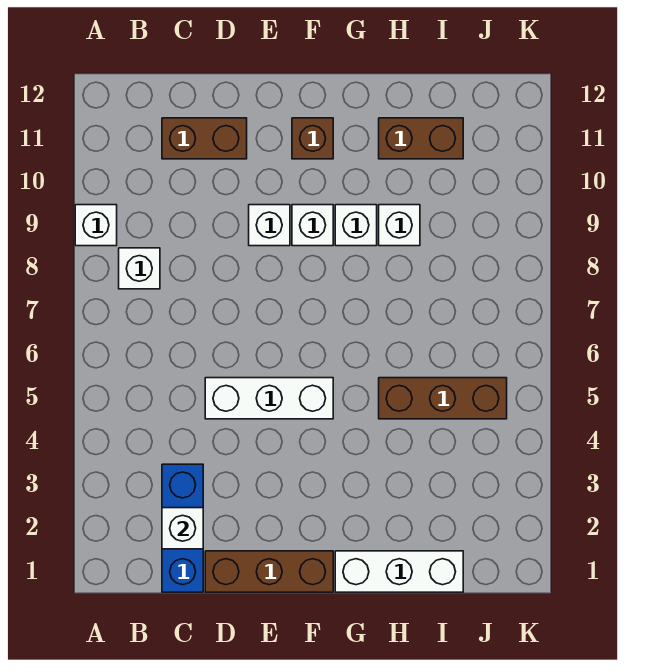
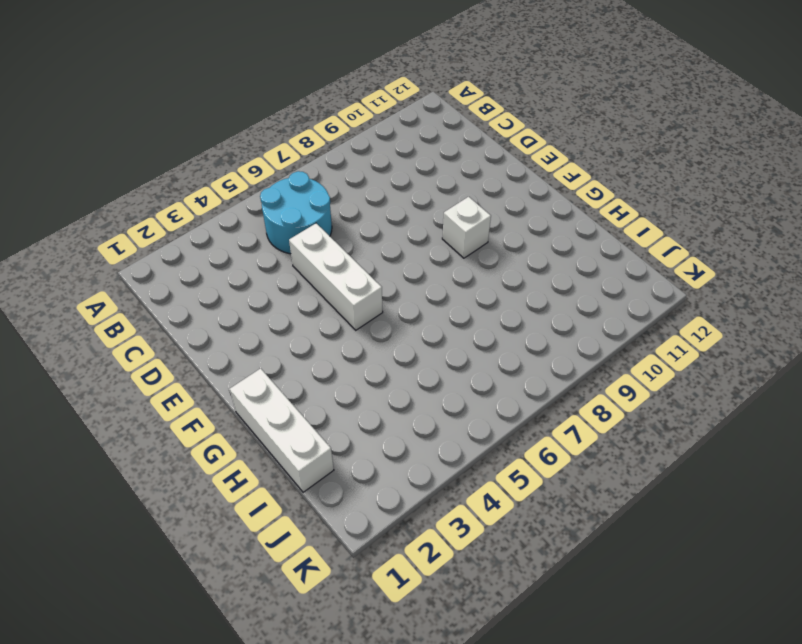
cyan 2x2 round brick [260,171,332,254] -> none
none -> white 1x1 brick [75,205,117,246]
none -> white 1x1 brick [119,248,160,289]
none -> blue 1x3 brick [162,464,203,592]

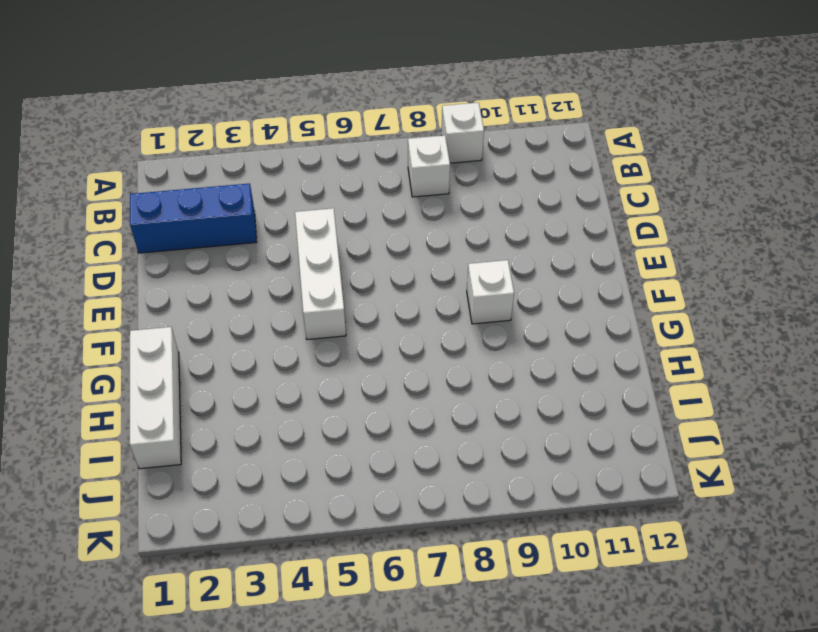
none -> brown 1x2 brick [162,118,247,159]
none -> brown 1x3 brick [205,551,333,592]
none -> white 1x1 brick [249,205,290,246]

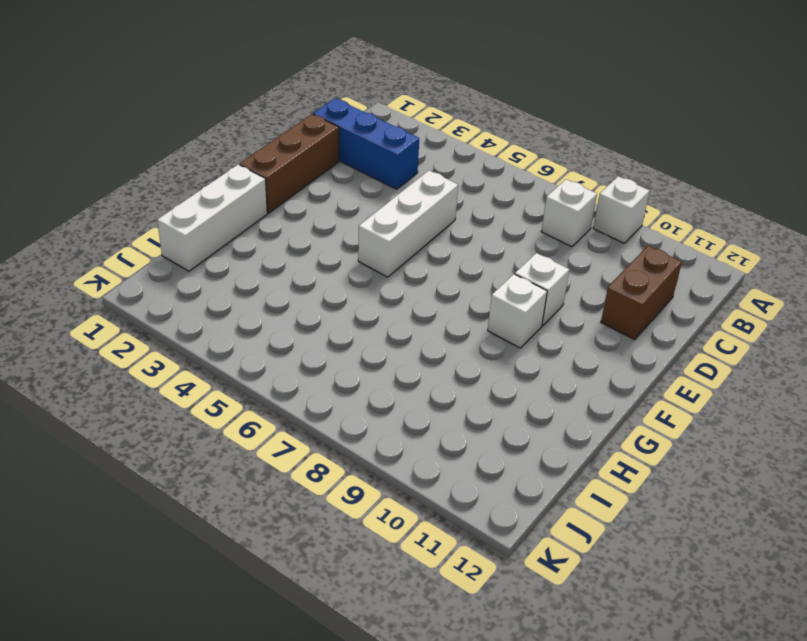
none -> brown 1x1 brick [292,118,333,159]
none -> white 1x1 brick [335,205,377,246]
none -> brown 1x3 brick [379,378,507,419]

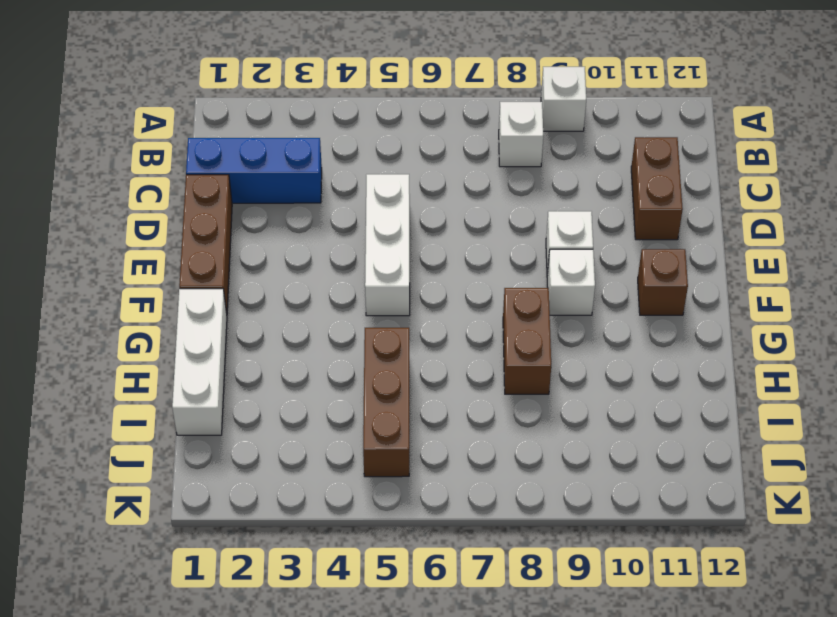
brown 1x2 brick [503,288,551,394] -> brown 1x2 brick moved to [379,118,463,159]
none -> white 1x1 brick [335,205,377,246]
none -> white 1x1 brick [379,205,420,246]
none -> white 1x1 brick [162,508,203,549]

